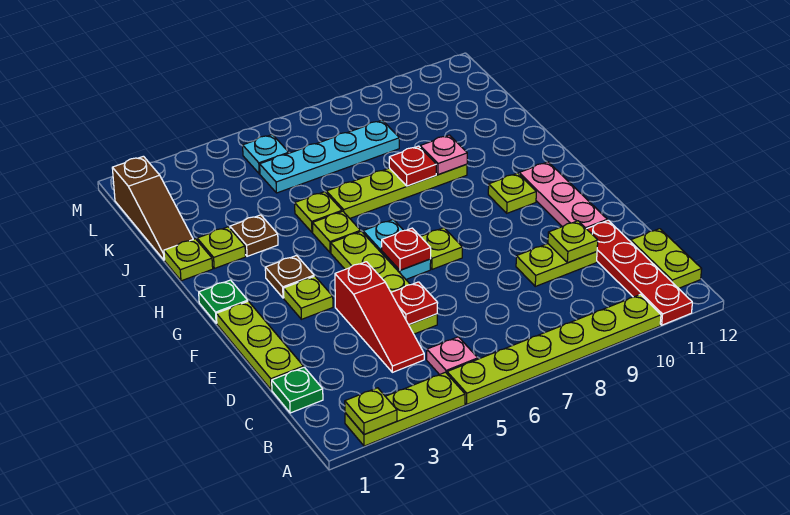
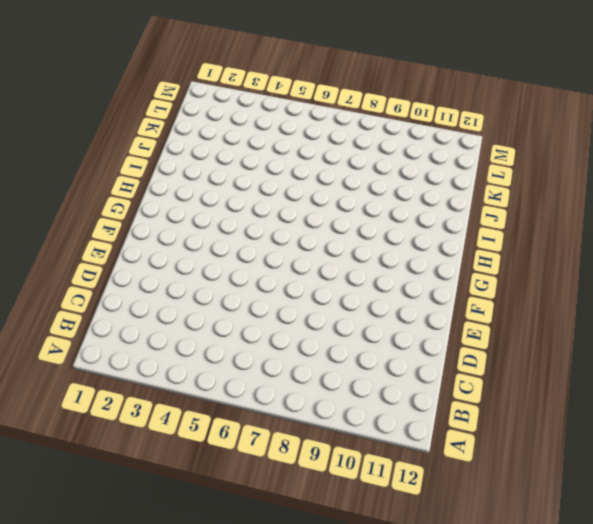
none -> lime 1x3 plate [345,372,465,446]
none -> lime 1x6 plate [447,294,661,404]
none -> red 1x4 plate [587,220,692,325]
none -> pink 1x1 plate [427,337,478,375]

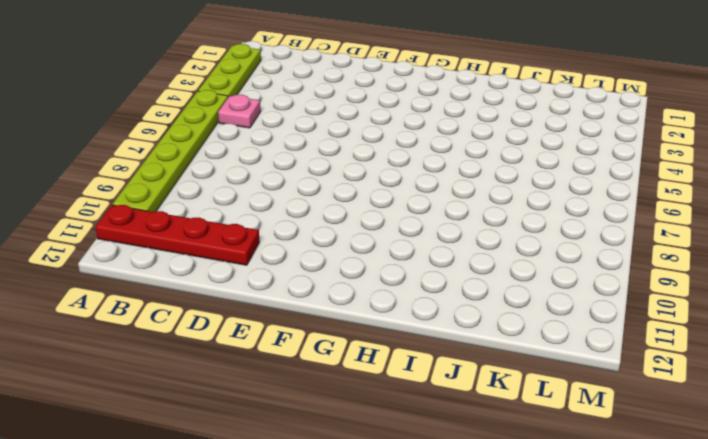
none -> lime 1x2 plate [630,229,702,288]
none -> green 1x1 plate [272,367,323,413]
none -> red 1x3 slope [335,262,424,372]
none -> lime 1x3 plate [216,301,303,390]

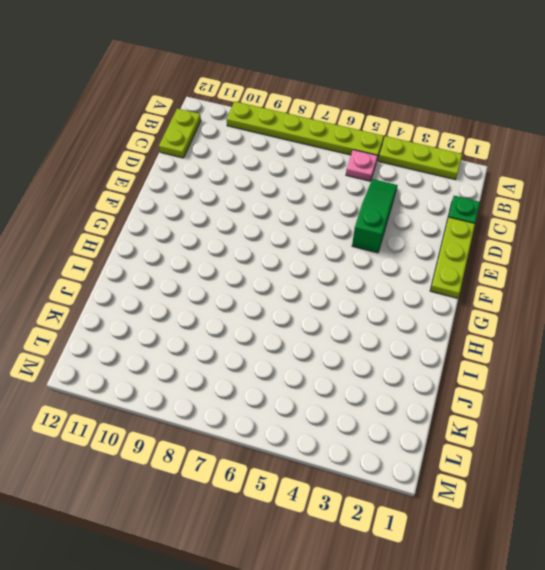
green 1x3 slope [352,179,397,253] -> red 1x3 slope [335,262,424,372]
none -> red 1x4 plate [587,220,692,325]
none -> lime 1x4 plate [331,231,437,334]
none -> lime 1x2 plate [516,244,597,286]
none -> pink 1x3 plate [519,162,607,229]

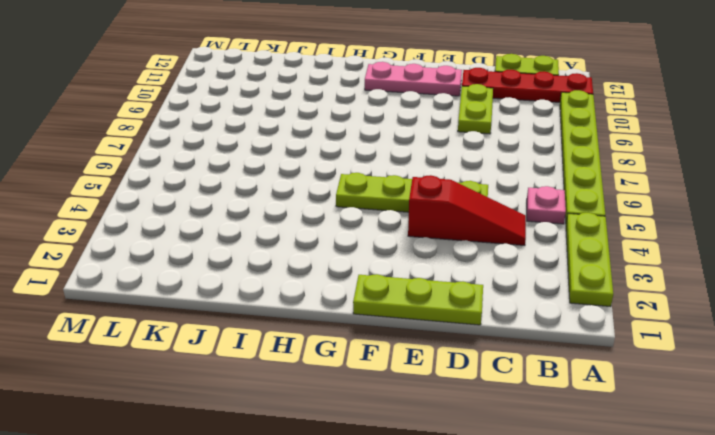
none -> green 1x1 plate [272,367,323,413]
none -> lime 1x1 plate [284,276,333,319]
none -> cyan 1x2 plate [363,220,431,279]
none -> lime 1x1 plate [420,228,462,269]

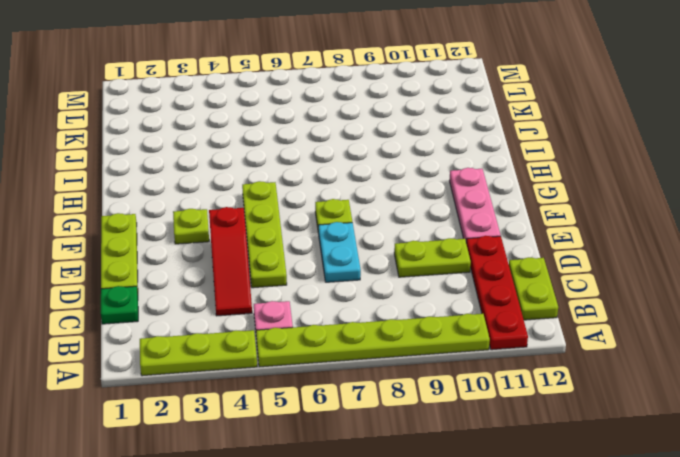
cyan 1x2 plate [318,222,361,282] -> cyan 1x2 plate moved to [363,220,431,279]
none -> green 1x1 plate [199,280,248,323]
none -> brown 1x1 plate [265,256,314,298]
none -> lime 1x1 plate [488,173,536,213]
none -> lime 1x1 plate [313,211,361,253]

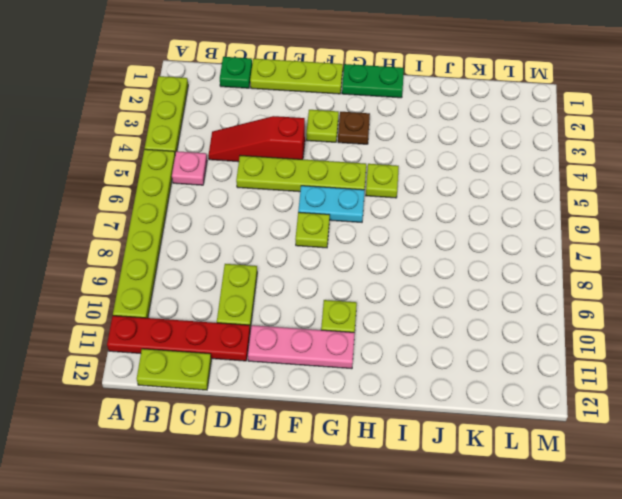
green 1x2 plate [342,64,404,98] -> green 1x1 plate [199,280,248,323]
none -> lime 1x1 plate [164,239,213,281]
none -> lime 1x1 plate [197,227,246,268]
none -> brown 1x1 plate [230,215,278,256]
none -> lime 1x1 plate [295,192,342,232]

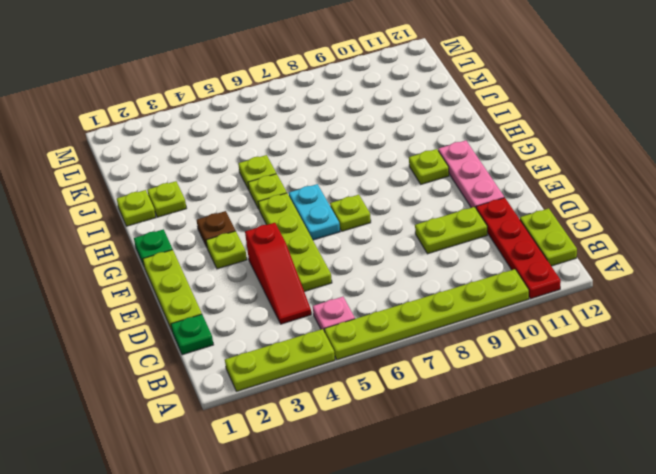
none -> brown 1x1 plate [230,215,278,256]
none -> lime 1x4 plate [326,164,467,218]
none -> brown 1x3 slope [112,156,193,260]
none -> cyan 1x4 plate [260,120,399,193]

